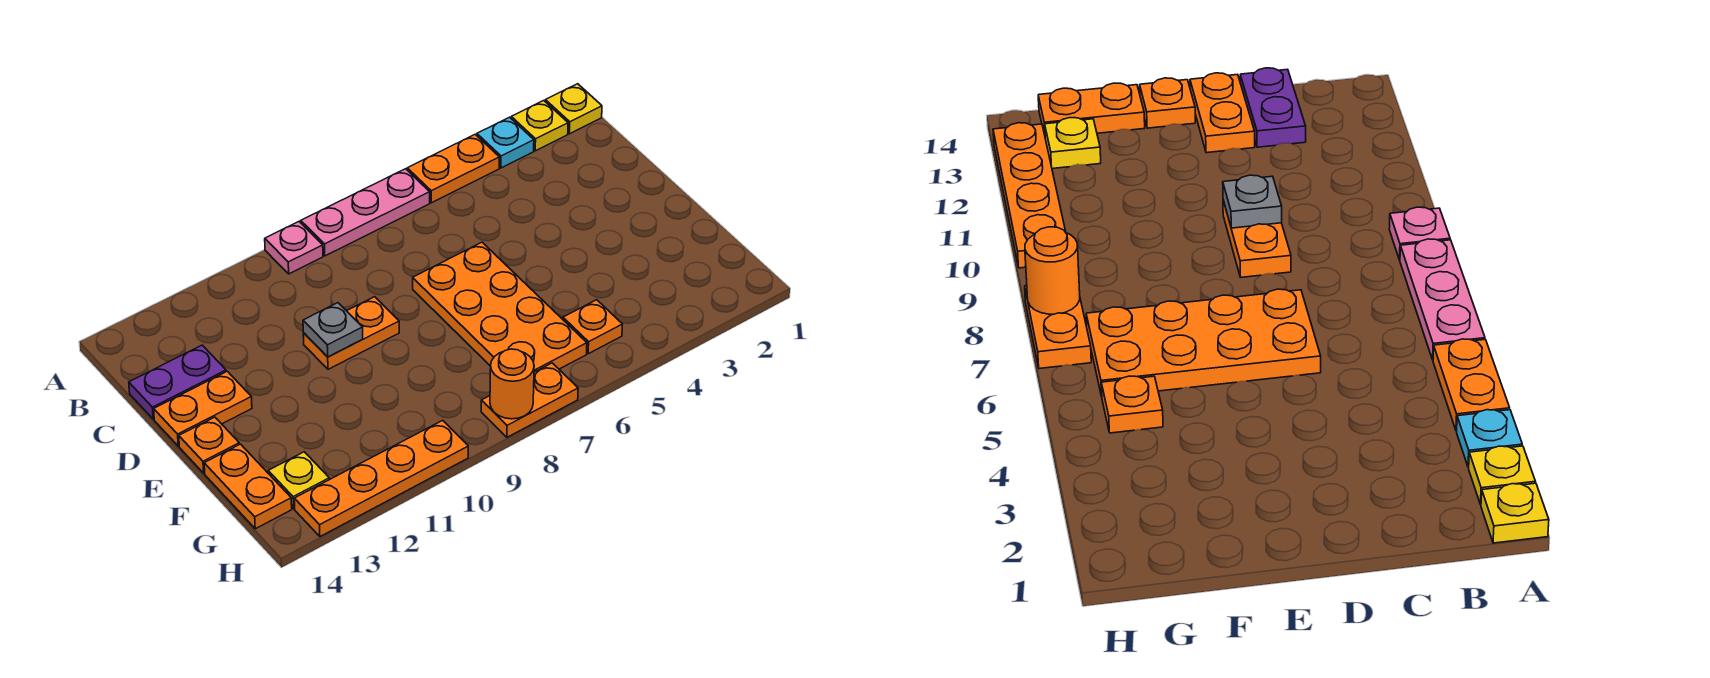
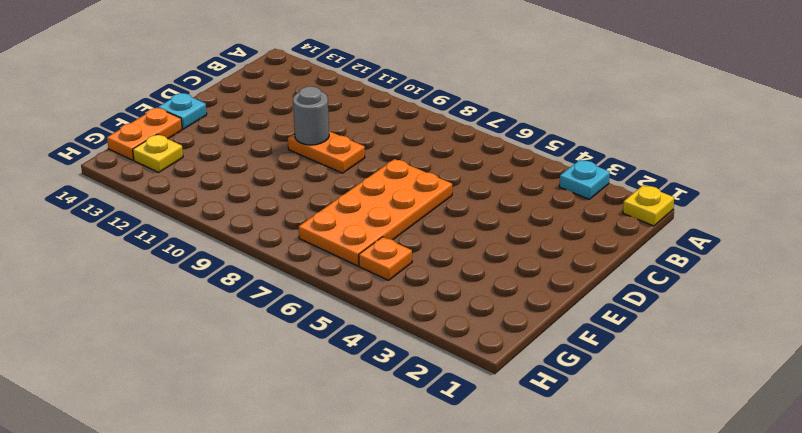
grey 1x1 round brick [293,86,329,145] -> grey 1x1 plate [303,303,363,357]
cyan 1x1 plate [158,93,207,129] -> orange 1x1 plate [179,417,239,473]
none -> yellow 1x1 plate [511,101,568,151]
none -> orange 1x2 plate [407,134,499,203]
none -> pink 1x3 plate [301,169,430,256]

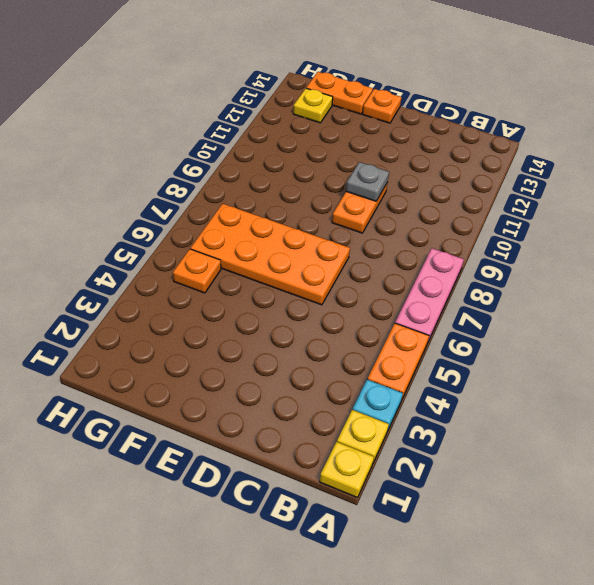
none -> pink 1x1 plate [265,222,323,274]
none -> purple 1x2 plate [129,345,226,419]
none -> orange 1x2 plate [154,371,252,446]

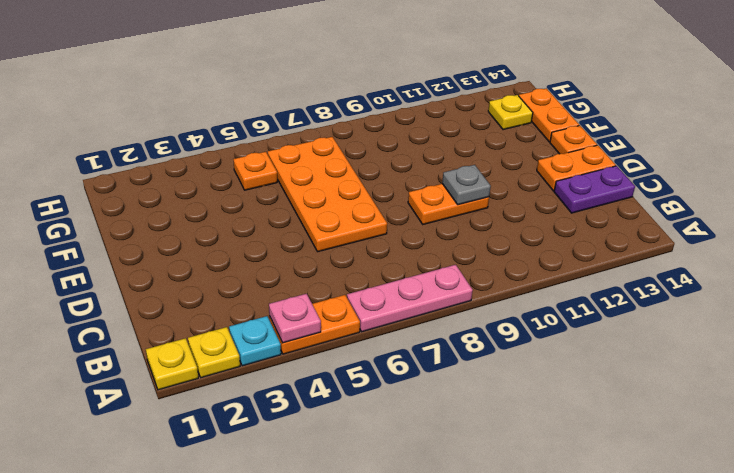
pink 1x1 plate [269,294,321,343] -> pink 1x1 plate moved to [265,222,323,274]
none -> orange 1x2 plate [481,363,578,437]
none -> orange 1x4 plate [294,420,468,537]
none -> orange 1x1 round brick [490,349,534,419]

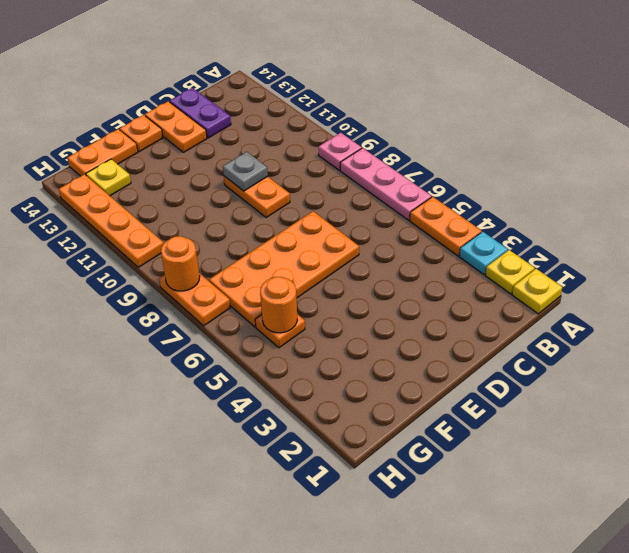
orange 1x1 round brick [260,277,297,333] -> none

